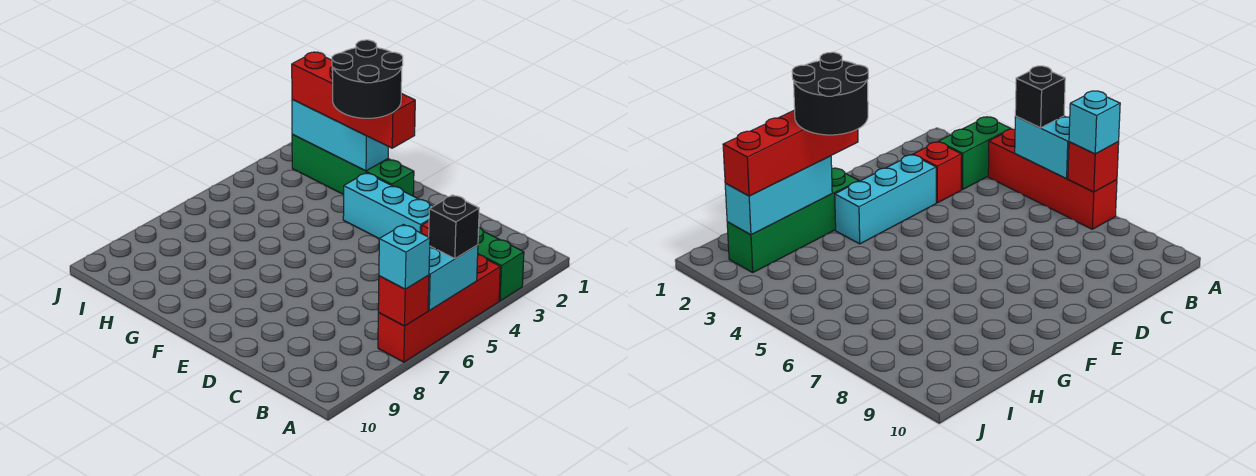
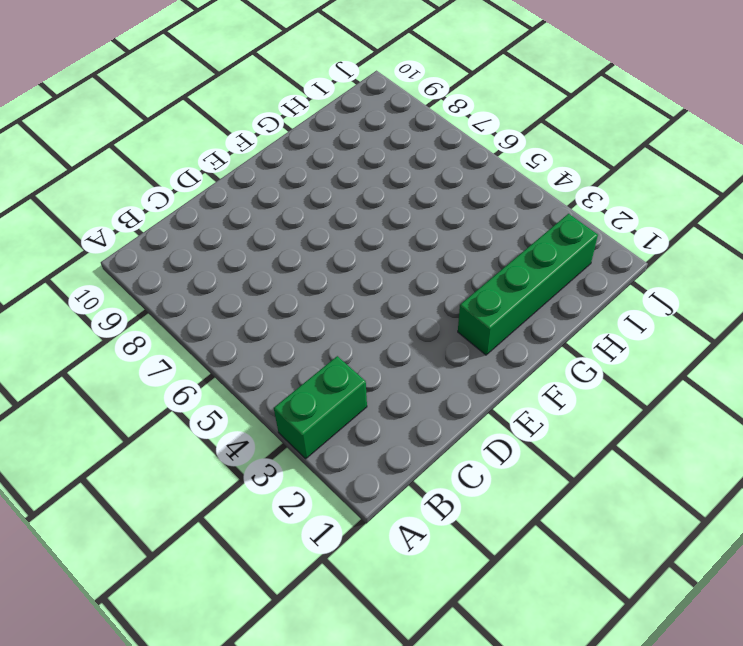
none -> red 1x4 brick [378,255,500,362]
none -> red 1x1 brick [913,142,962,203]
none -> cyan 1x3 brick [343,173,433,239]

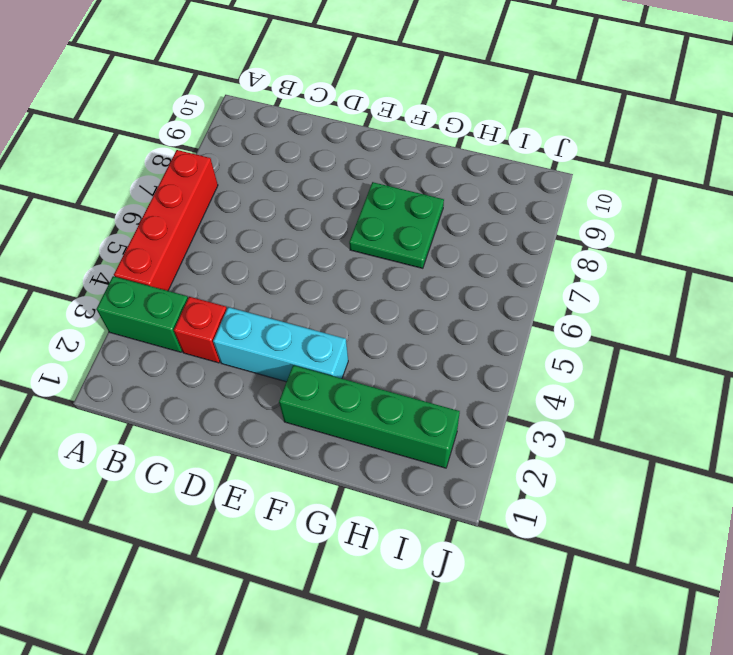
green 2x2 plate [349,182,444,268] -> none
none -> cyan 1x2 brick [428,245,478,311]
none -> red 1x1 brick [378,275,429,326]
none -> cyan 1x3 brick [292,100,388,171]

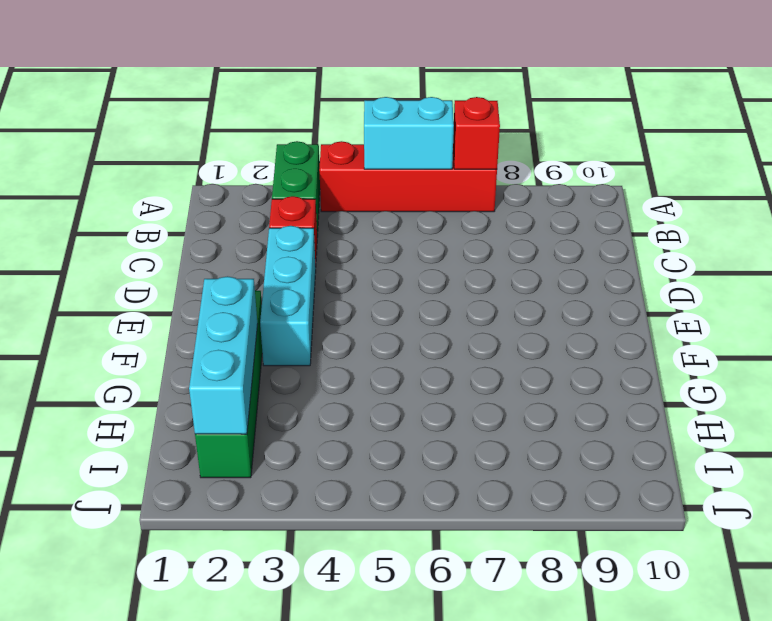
none -> black 1x1 brick [429,195,479,259]
none -> cyan 1x1 brick [379,224,430,289]
none -> red 1x4 brick [292,52,415,148]

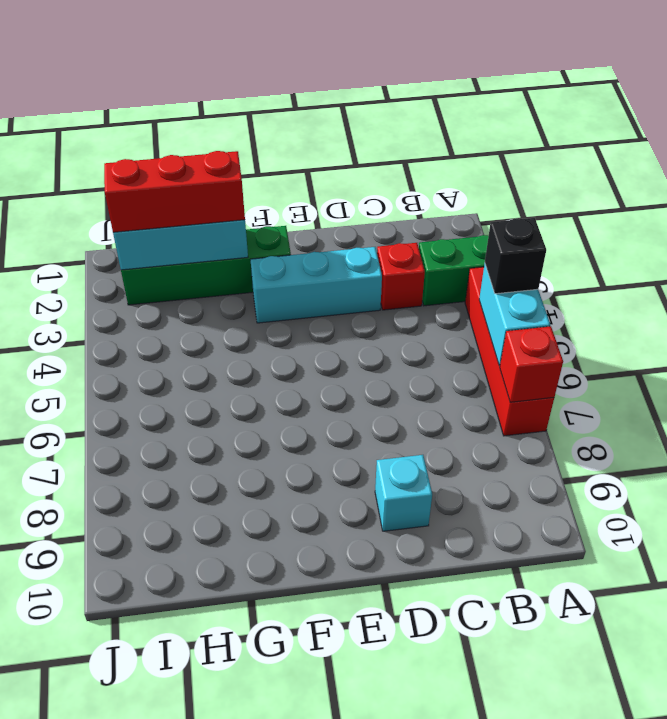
cyan 1x1 brick [375,455,432,531] -> cyan 1x1 brick moved to [379,224,430,289]
red 1x3 brick [104,151,245,232] -> red 1x4 brick [292,52,415,148]
none -> black 2x2 round brick [332,40,403,118]

